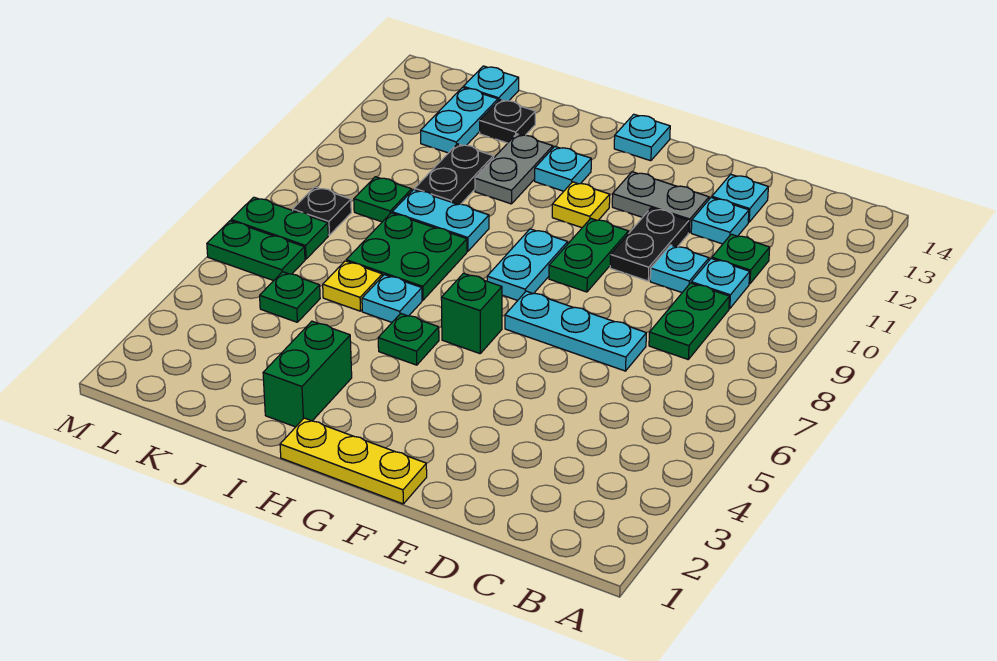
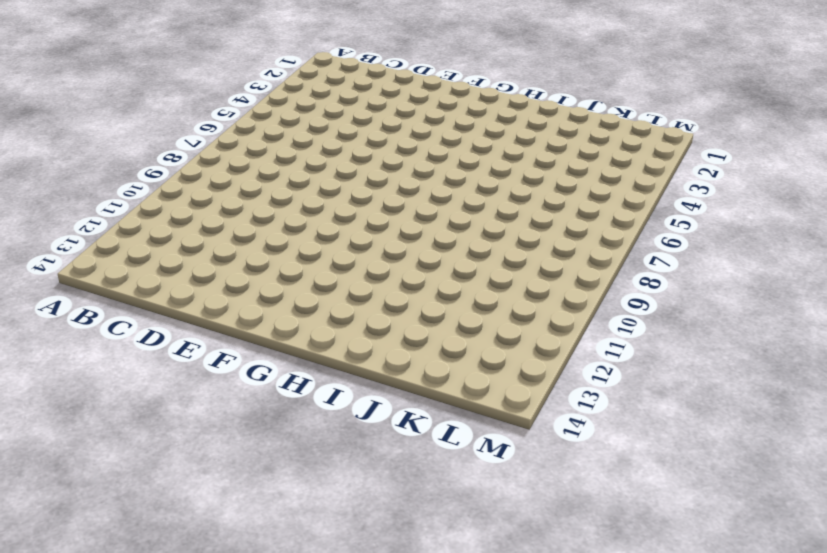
none -> green 1x2 plate [649,283,729,359]
none -> cyan 1x1 plate [691,259,750,309]
none -> green 1x1 plate [712,234,770,284]
none -> cyan 1x3 plate [505,291,646,371]

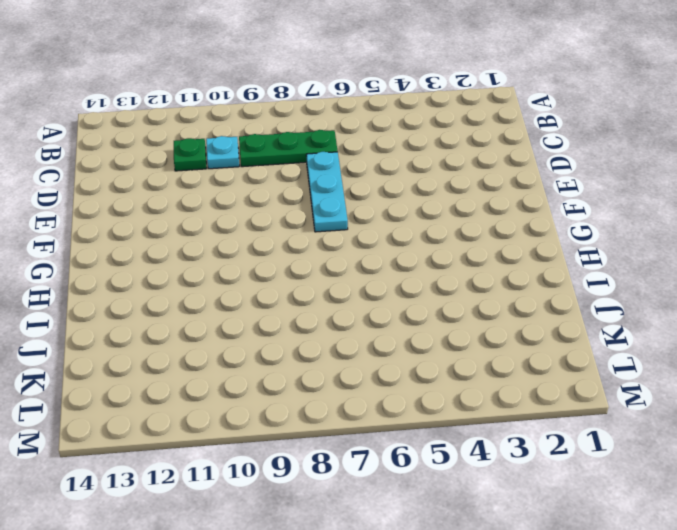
green 1x3 plate [239,130,338,167] -> green 1x2 plate [649,283,729,359]
none -> cyan 1x1 plate [650,245,709,292]
none -> cyan 1x1 plate [691,198,749,244]
none -> cyan 1x1 plate [712,174,768,222]
none -> black 1x2 plate [610,208,689,281]

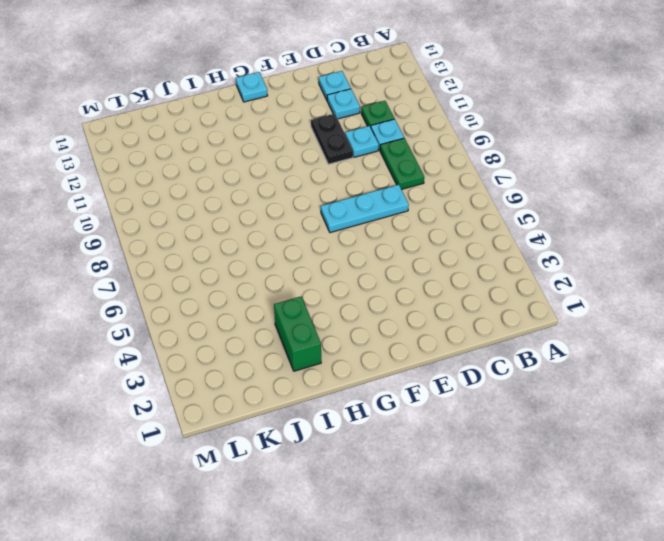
none -> grey 1x2 plate [612,172,709,233]
none -> yellow 1x3 plate [280,418,427,504]
none -> green 1x2 plate [549,219,629,292]
none -> green 1x1 brick [441,273,502,354]

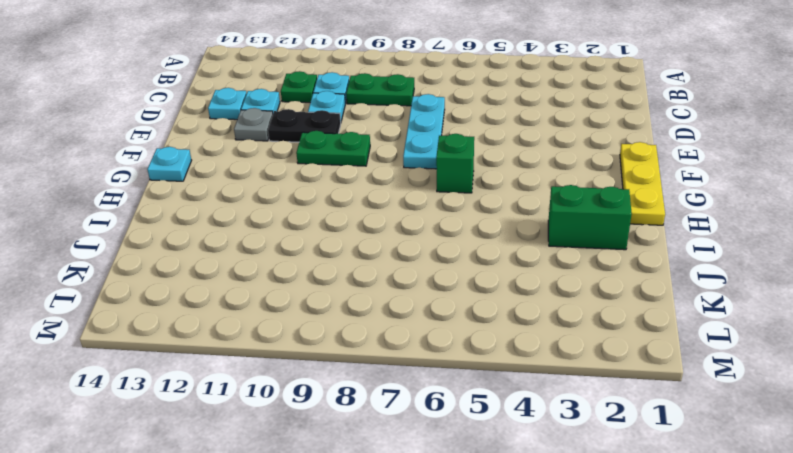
grey 1x1 plate [234,108,273,141] -> grey 1x2 plate [612,172,709,233]
none -> cyan 1x2 plate [487,229,568,301]
none -> yellow 1x1 plate [552,182,610,228]
none -> green 1x1 plate [378,313,439,365]
none -> cyan 1x1 plate [535,146,591,191]

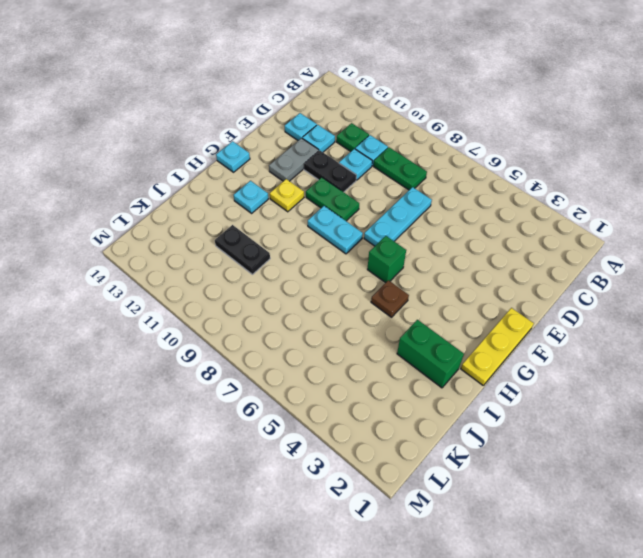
brown 1x1 plate [371,280,409,317] -> green 1x1 plate [378,313,439,365]
none -> cyan 1x1 plate [362,275,422,322]
none -> green 2x2 plate [346,213,467,300]
none -> cyan 1x2 plate [392,190,489,251]
none -> grey 1x2 plate [475,134,553,204]

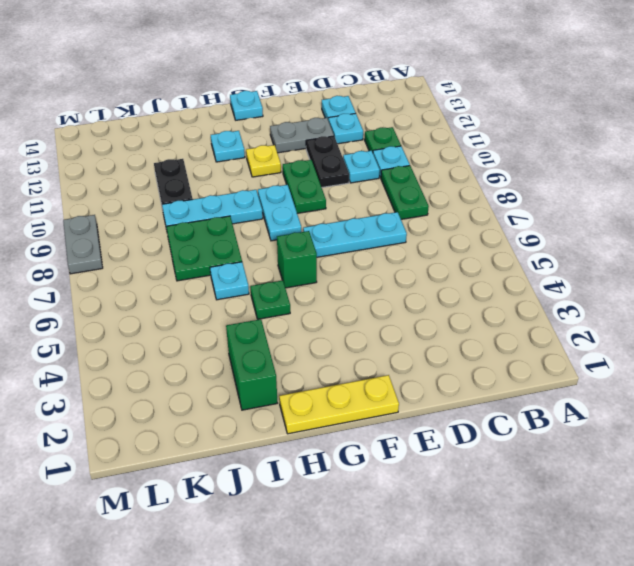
cyan 1x3 plate [162,190,263,229] -> cyan 1x2 plate [392,190,489,251]
grey 1x2 plate [63,215,103,274] -> grey 1x2 plate moved to [475,134,553,204]
none -> yellow 1x1 plate [323,261,382,311]
none -> black 1x1 plate [480,100,536,143]
none -> green 1x1 plate [260,272,320,322]
none -> green 1x1 plate [354,177,412,222]

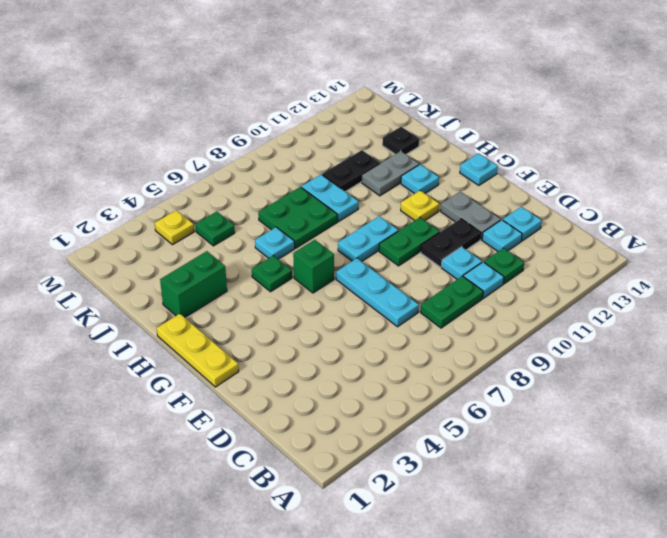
yellow 1x1 plate [155,210,194,245] -> yellow 1x1 plate moved to [323,261,382,311]
none -> green 1x1 plate [354,177,412,222]
none -> cyan 1x2 plate [421,88,498,153]
none -> cyan 1x1 plate [463,66,519,101]
none -> green 1x2 plate [207,221,305,281]

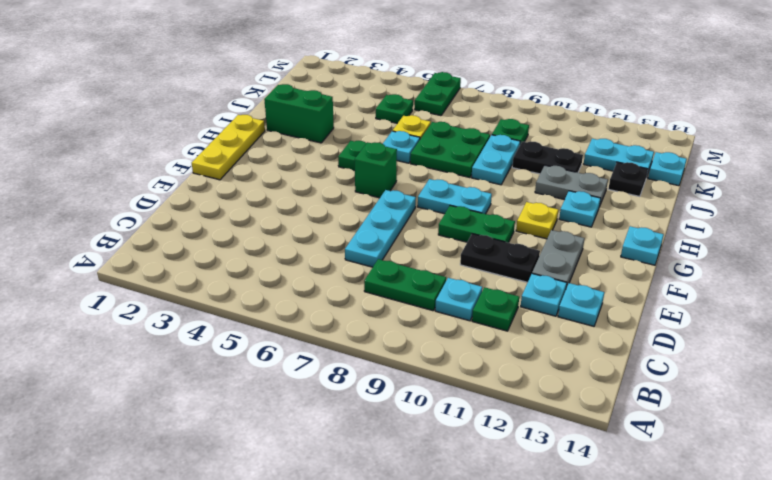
none -> cyan 1x1 plate [650,245,709,292]
none -> green 1x2 plate [231,197,328,259]
none -> black 1x1 plate [293,187,351,235]

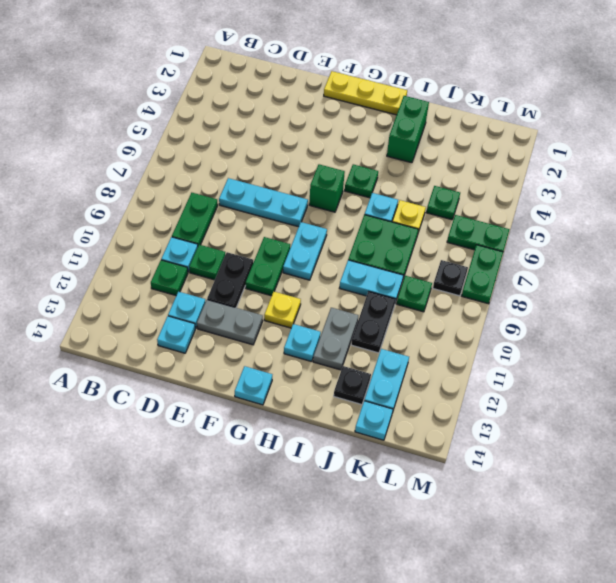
green 1x1 plate [189,245,225,280] -> cyan 1x1 plate [650,245,709,292]
green 1x2 plate [462,245,503,304] -> green 1x2 plate turned to [231,197,328,259]

